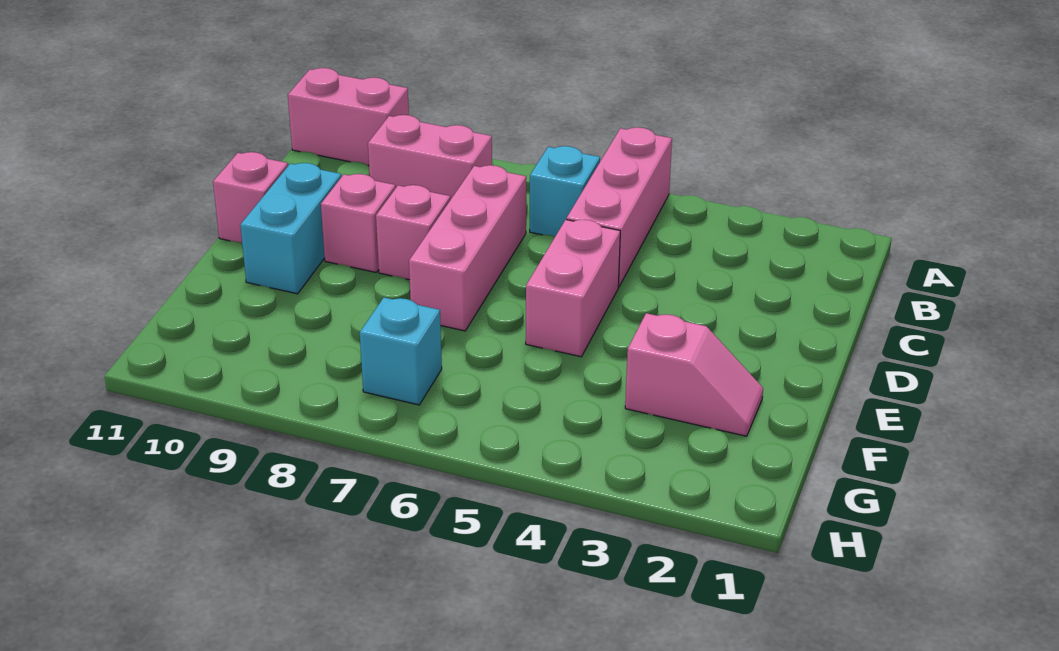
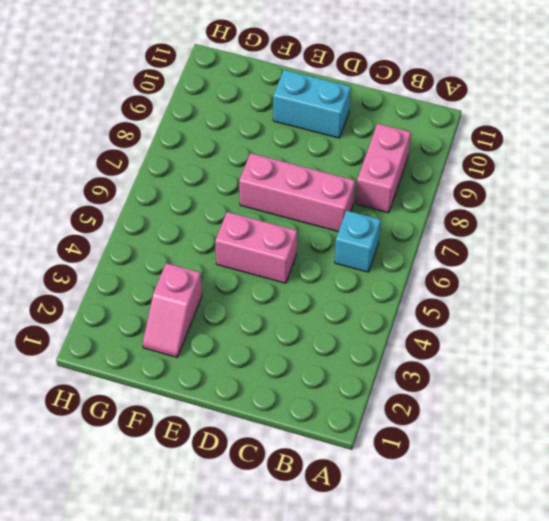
none -> pink 1x3 brick [566,127,672,287]
none -> pink 1x2 brick [288,68,409,166]
none -> pink 1x1 brick [376,185,450,280]

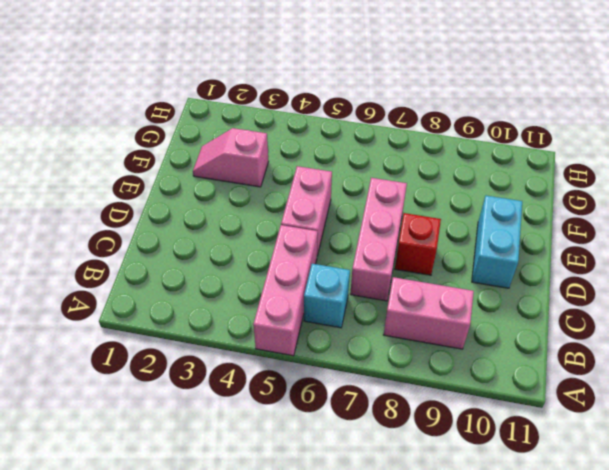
red 1x1 brick [395,213,441,275] -> pink 1x1 brick [376,185,450,280]
none -> pink 1x2 brick [288,68,409,166]
none -> pink 1x1 brick [321,174,395,272]
none -> pink 1x1 brick [213,152,288,243]

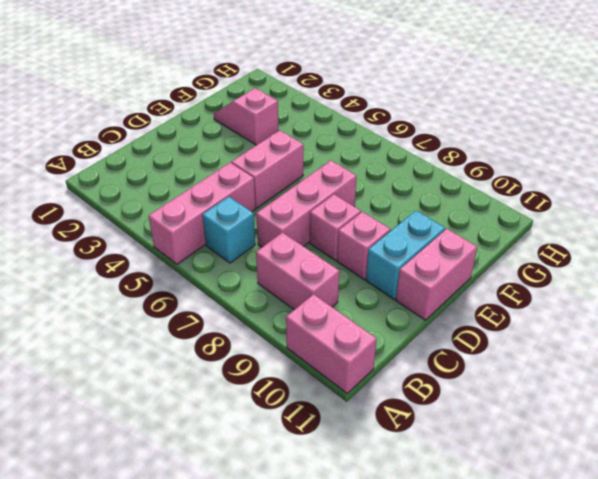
pink 1x2 brick [396,229,477,320] -> pink 1x1 brick [213,152,288,243]
none -> cyan 1x1 brick [360,298,442,405]

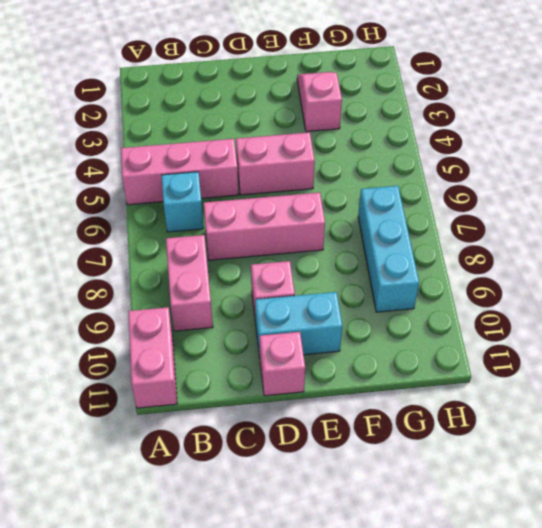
cyan 1x3 brick [358,186,419,312] -> cyan 1x1 brick [360,298,442,405]
none -> pink 1x1 brick [376,185,450,280]

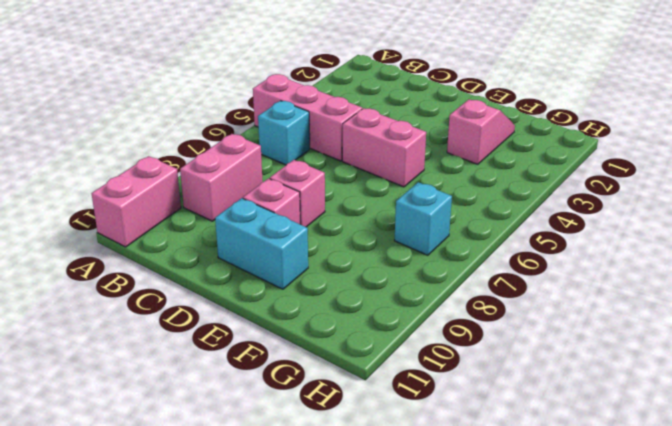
none -> pink 1x3 brick [409,165,526,331]
none -> pink 1x1 brick [213,152,288,243]

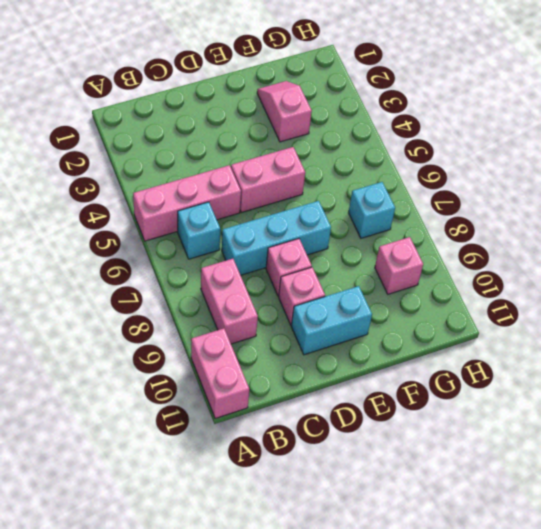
cyan 1x3 brick [222,201,331,275] -> pink 1x3 brick [409,165,526,331]
pink 1x1 brick [375,237,423,294] -> pink 1x1 brick moved to [213,152,288,243]

